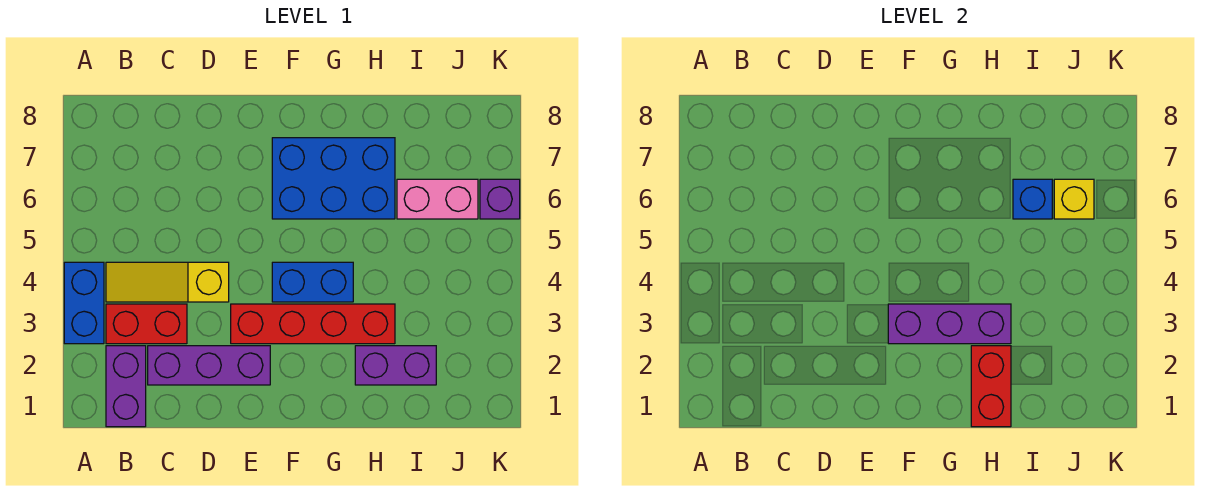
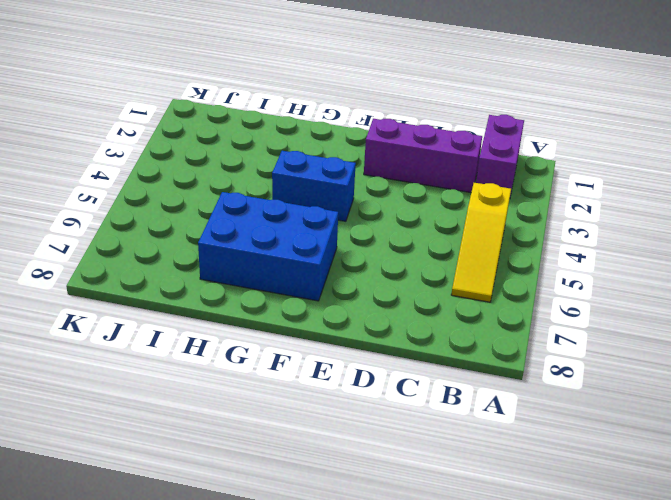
yellow 1x3 slope [451,183,511,302] -> yellow 1x3 slope turned to [106,262,229,302]
none -> blue 1x2 brick [64,262,104,344]
none -> red 1x2 brick [106,304,187,344]
none -> red 1x4 brick [231,304,395,344]

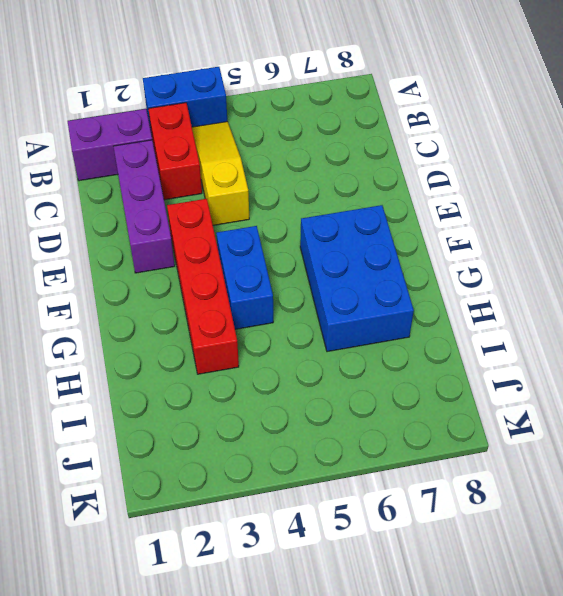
none -> purple 1x2 brick [355,346,436,385]
none -> pink 1x2 brick [397,179,478,219]
none -> purple 1x1 brick [480,179,520,219]

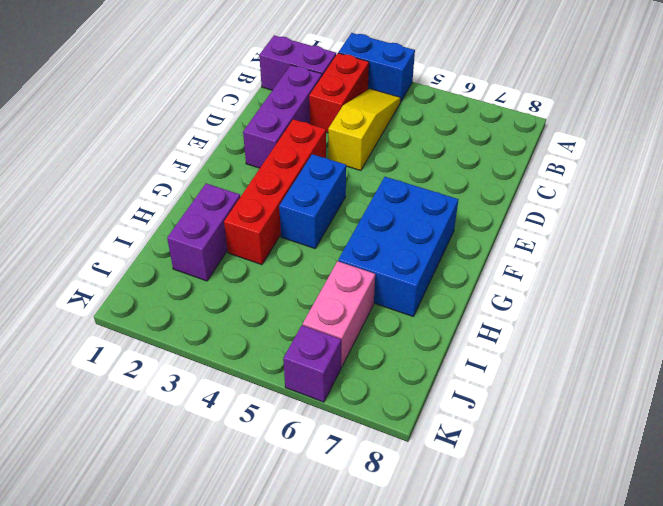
none -> purple 1x3 brick [888,304,1011,344]
none -> red 1x2 brick [971,346,1011,427]
none -> blue 1x1 brick [1013,179,1052,219]

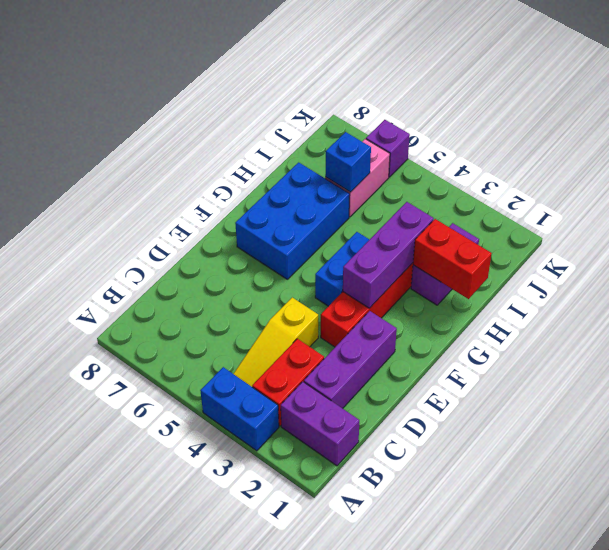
none -> yellow 1x1 brick [1054,179,1094,219]

